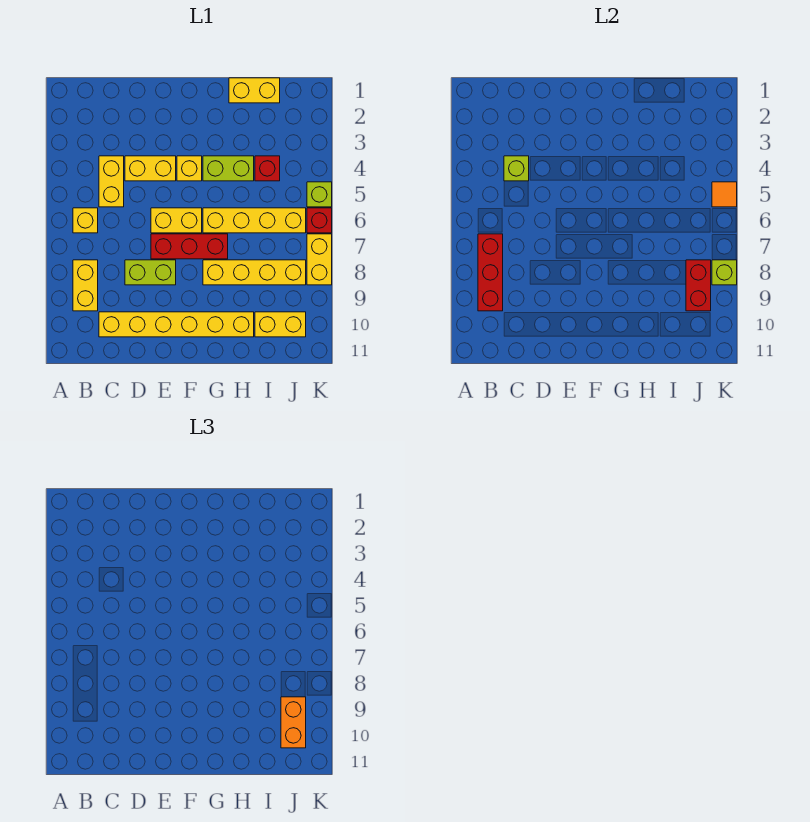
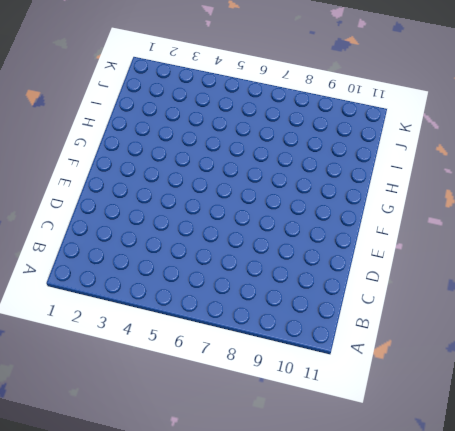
none -> yellow 1x1 brick [73,208,98,233]
none -> yellow 1x2 brick [73,260,98,311]
none -> yellow 1x2 brick [99,156,124,207]

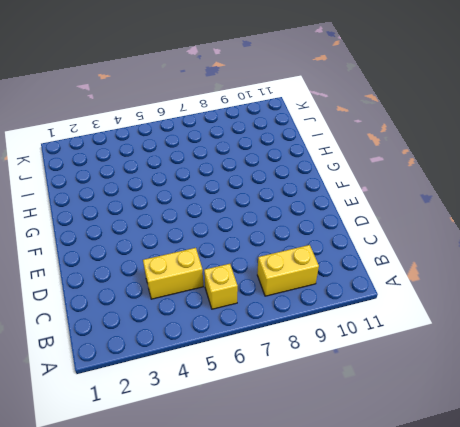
none -> yellow 1x6 brick [99,312,254,337]
none -> yellow 1x2 brick [125,156,176,181]
none -> lime 1x2 brick [125,260,176,285]

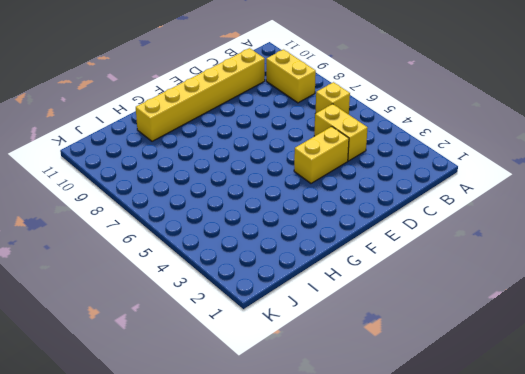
none -> lime 1x2 brick [125,260,176,285]
none -> yellow 1x2 brick [151,208,202,233]
none -> red 1x3 brick [151,234,228,259]

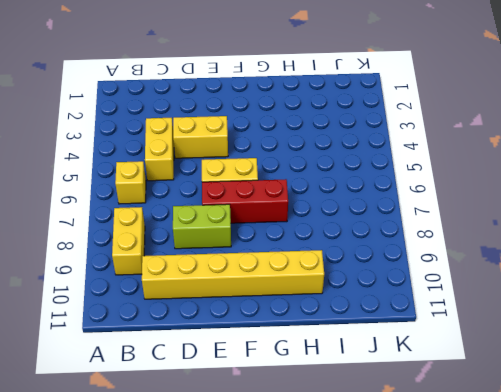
none -> yellow 1x1 brick [177,156,202,181]
none -> lime 1x2 brick [203,156,254,181]
none -> yellow 1x4 brick [203,208,306,233]

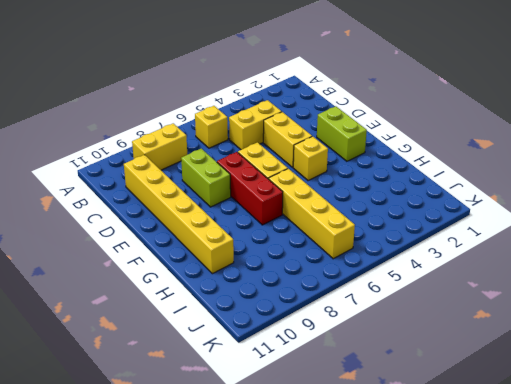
lime 1x2 brick [317,106,367,161] -> lime 1x2 brick moved to [203,156,254,181]
none -> yellow 1x4 brick [203,260,306,285]
none -> yellow 1x2 brick [229,78,280,103]
none -> red 1x1 brick [255,156,280,181]

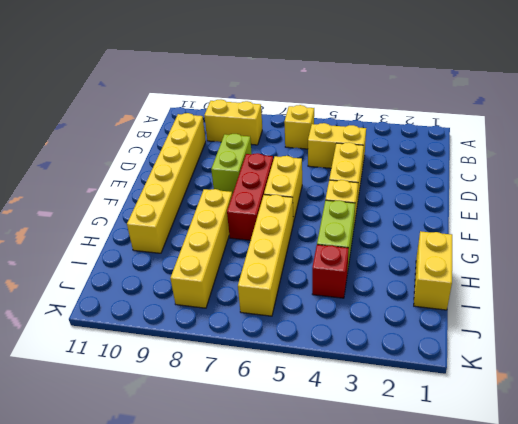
none -> yellow 1x2 brick [255,312,306,337]
none -> lime 1x1 brick [307,182,332,207]
none -> red 1x1 brick [307,208,332,233]

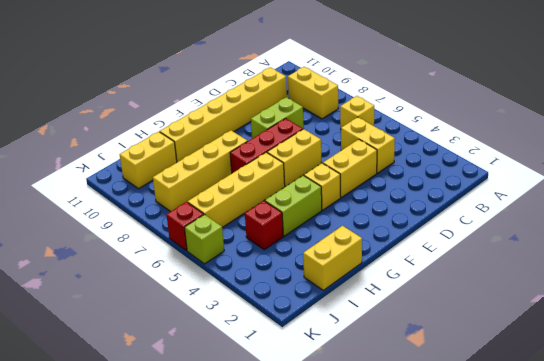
none -> yellow 1x2 brick [307,234,332,285]
none -> red 1x3 brick [478,234,503,311]
none -> lime 1x1 brick [504,156,529,181]

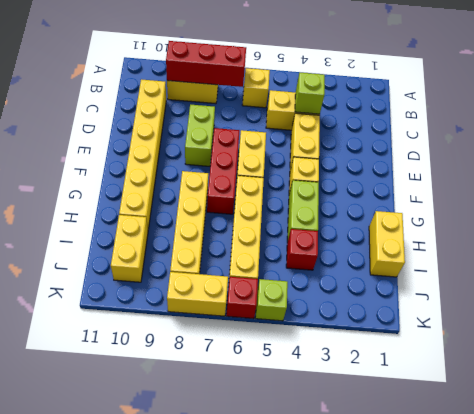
none -> red 1x2 brick [686,260,711,311]
none -> orange 1x1 tile [712,182,737,207]
none -> lime 1x1 brick [712,260,737,285]

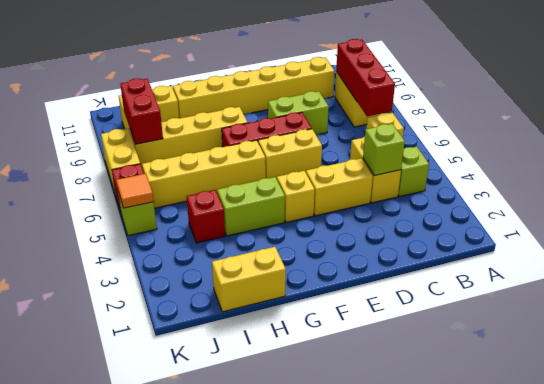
lime 1x1 brick [398,146,429,197] -> lime 1x1 brick moved to [712,260,737,285]
none -> orange 1x2 brick [281,697,306,748]

